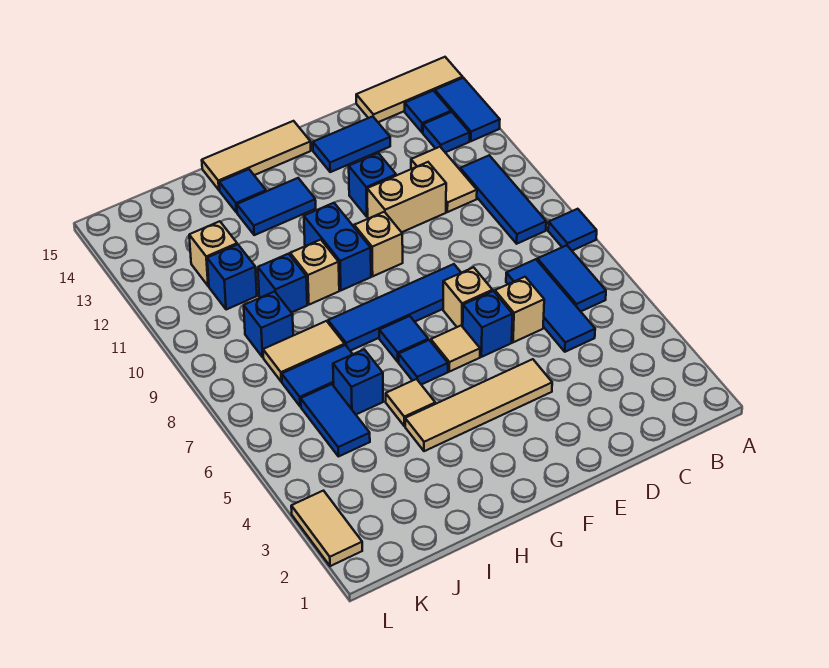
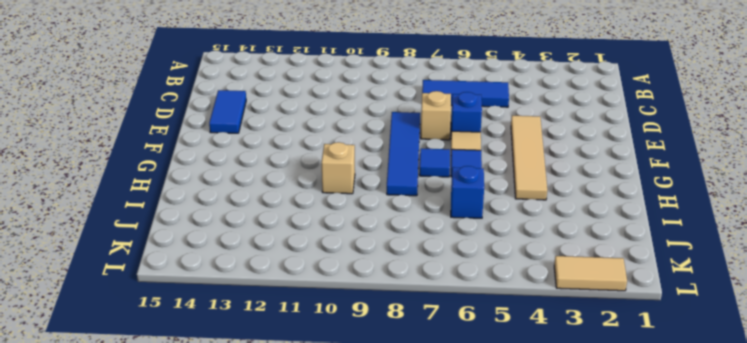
none -> blue 1x1 tile [548,209,597,251]
none -> blue 1x2 tile [435,78,500,141]
none -> tan 1x3 tile [356,57,463,122]
none -> blue 1x2 tile [537,245,606,311]

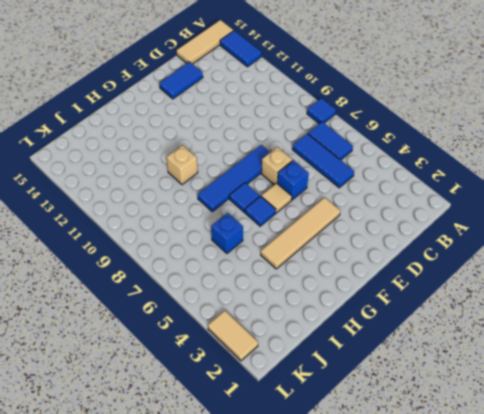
none -> blue 1x3 tile [460,155,546,244]
none -> blue 1x1 tile [423,112,470,152]
none -> blue 1x1 tile [405,91,451,133]
none -> tan 1x2 tile [411,147,477,212]

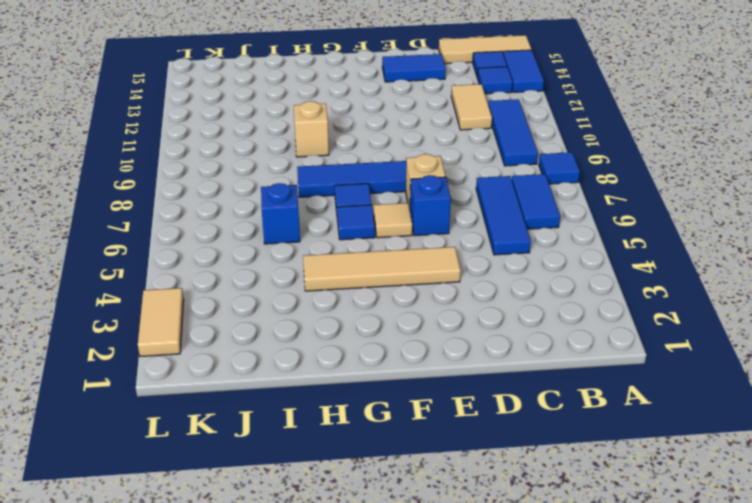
none -> tan 1x1 brick [495,277,544,342]
none -> tan 1x2 brick [367,162,446,232]
none -> blue 1x1 brick [349,153,396,217]
none -> tan 1x1 brick [354,212,403,276]

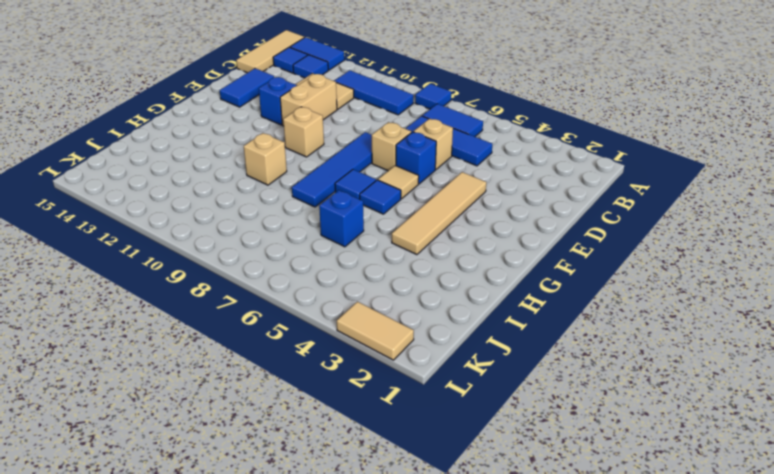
none -> tan 1x3 tile [202,121,311,190]
none -> blue 1x2 brick [304,203,371,290]
none -> blue 1x2 tile [237,178,316,235]
none -> tan 1x1 tile [386,379,435,426]

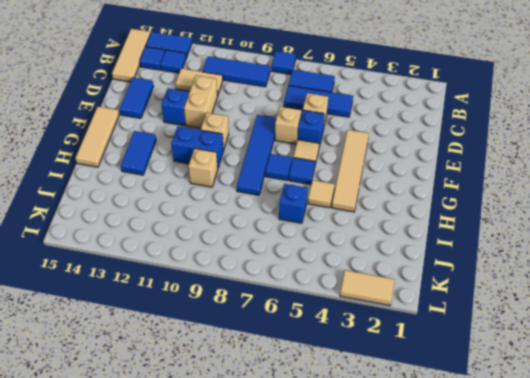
none -> blue 1x1 tile [219,169,266,213]
none -> blue 1x2 tile [282,345,353,406]
none -> tan 1x2 tile [263,321,345,382]
none -> blue 1x1 brick [258,254,307,313]

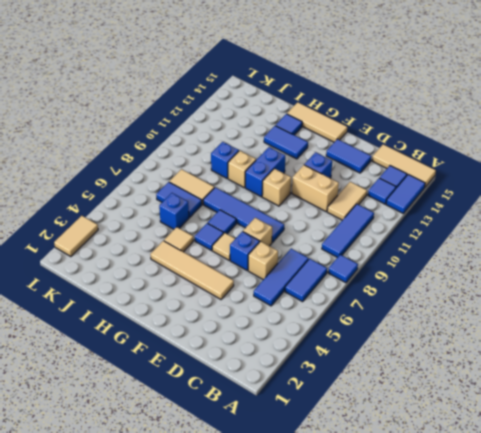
none -> blue 1x2 tile [301,384,370,457]
none -> blue 1x1 brick [244,291,293,357]
none -> blue 1x1 brick [207,244,257,310]
none -> tan 1x1 brick [189,221,237,286]

